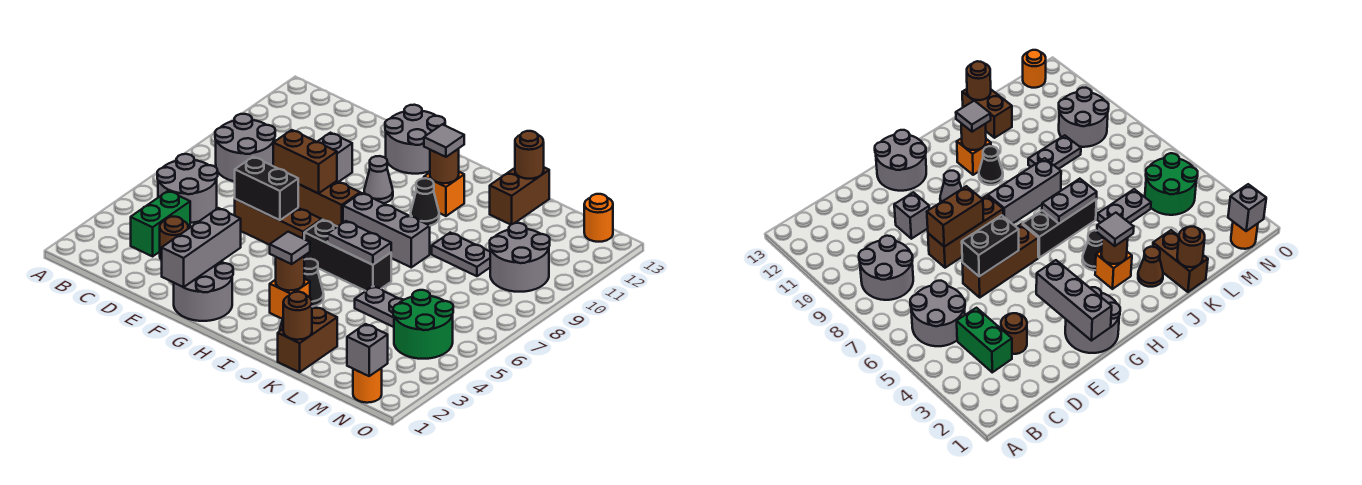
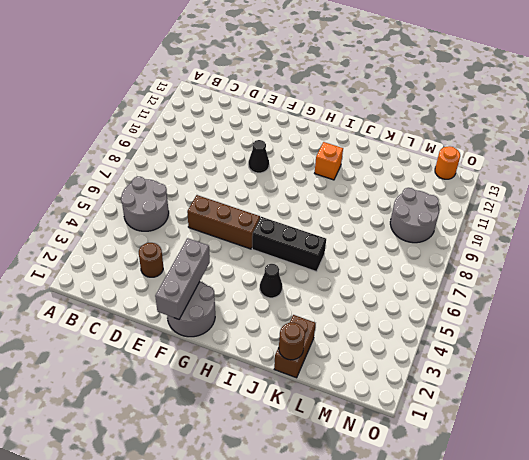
black 1x1 cone [248,140,269,173] -> black 1x1 cone moved to [411,178,439,226]
none -> grey 2x2 round brick [215,114,275,182]
none -> green 1x2 brick [131,191,190,256]
none -> brown 1x3 brick [298,181,360,227]
none -> grey 1x1 brick [317,133,352,182]

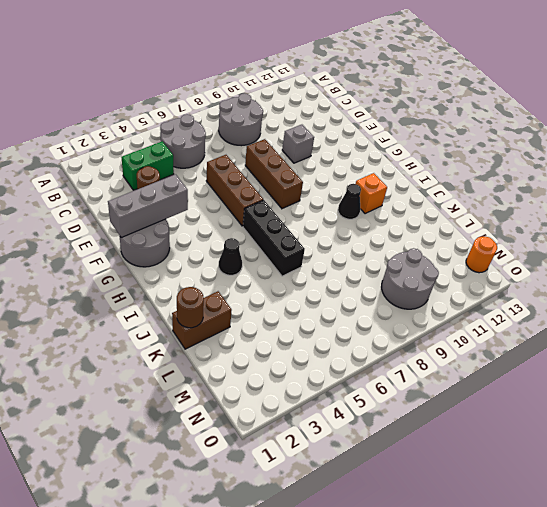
none -> grey 2x2 round brick [385,105,445,174]
none -> grey 1x1 cone [364,156,393,203]
none -> grey 1x3 brick [343,193,430,267]
none -> orange 1x1 brick [270,279,310,319]

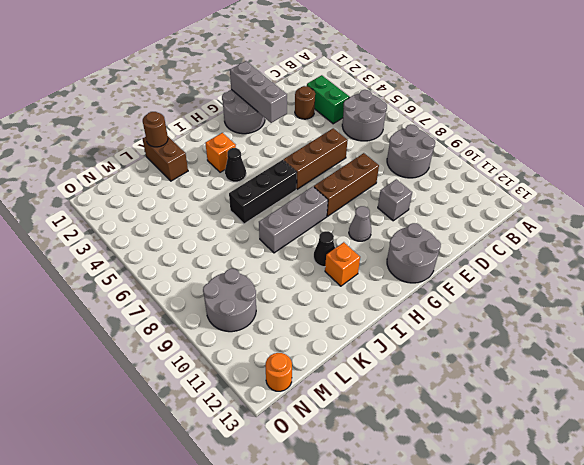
none -> brown 1x1 cone [1138,247,1163,287]
none -> grey 1x2 plate [355,286,403,327]
none -> grey 1x2 plate [432,233,490,276]
none -> brown 1x2 brick [490,167,549,225]

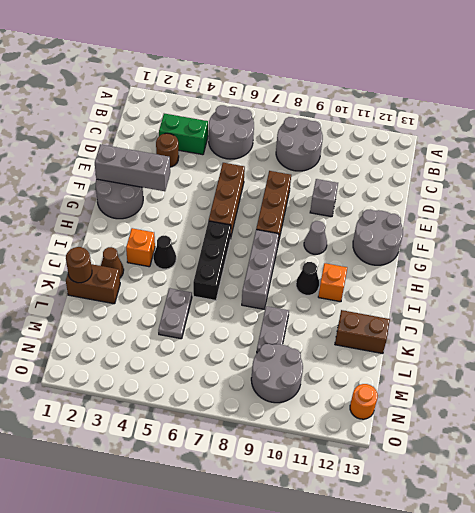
none -> green 2x2 round brick [393,290,453,359]
none -> orange 1x1 round brick [353,368,382,403]
none -> black 1x2 brick [235,157,298,220]
none -> brown 1x2 brick [273,130,337,193]

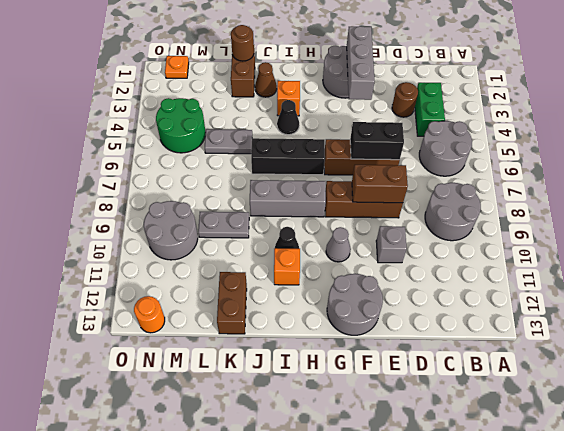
orange 1x1 plate [165,56,189,78] -> orange 1x1 round brick [353,368,382,403]
none -> brown 1x1 round brick [276,256,304,291]
none -> grey 1x2 plate [328,221,391,265]
none -> brown 1x1 round brick [430,149,459,183]
none -> brown 1x1 round brick [515,131,544,179]

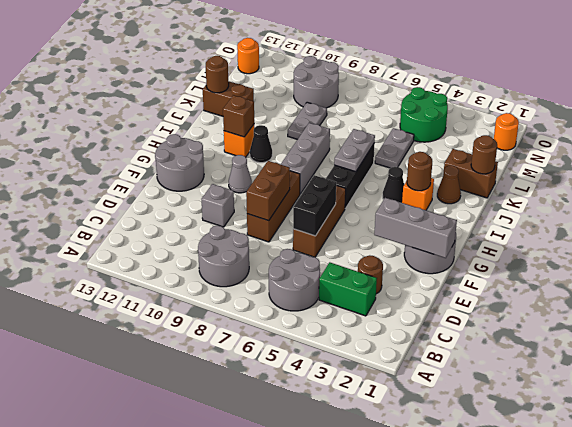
brown 1x1 brick [223,95,254,137] -> brown 1x1 round brick [430,149,459,183]
none -> grey 1x1 brick [347,324,388,376]
none -> grey 1x1 tile [270,232,310,264]
none -> grey 1x1 tile [424,124,464,157]

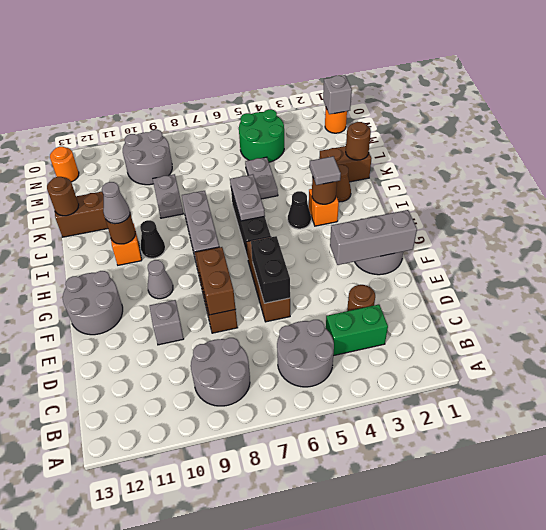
grey 1x1 cone [102,182,130,224] -> grey 1x1 tile [424,124,464,157]

